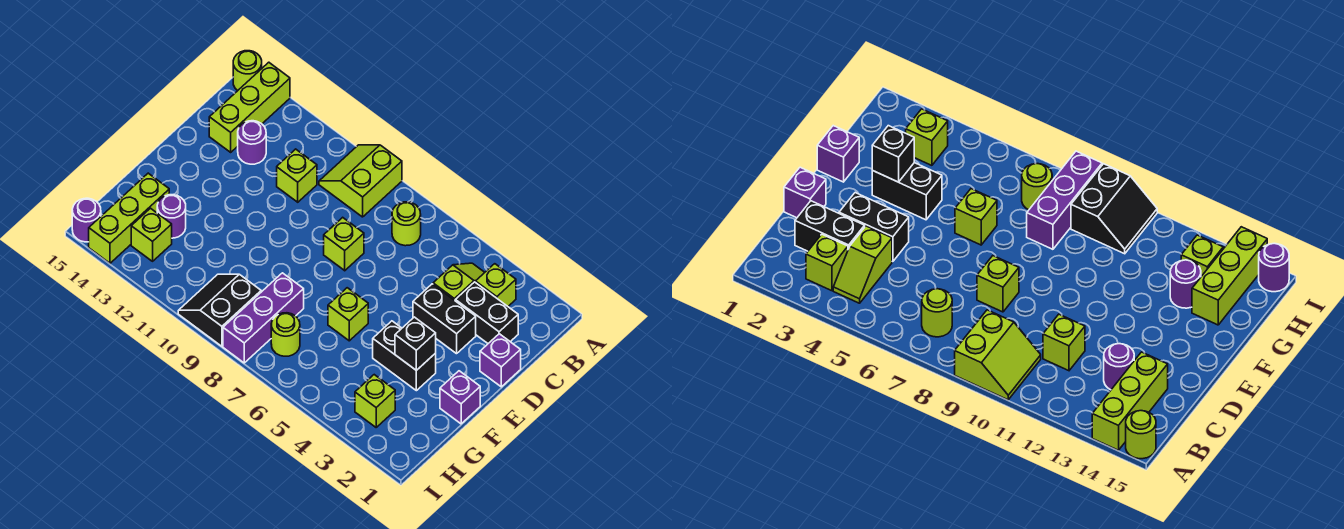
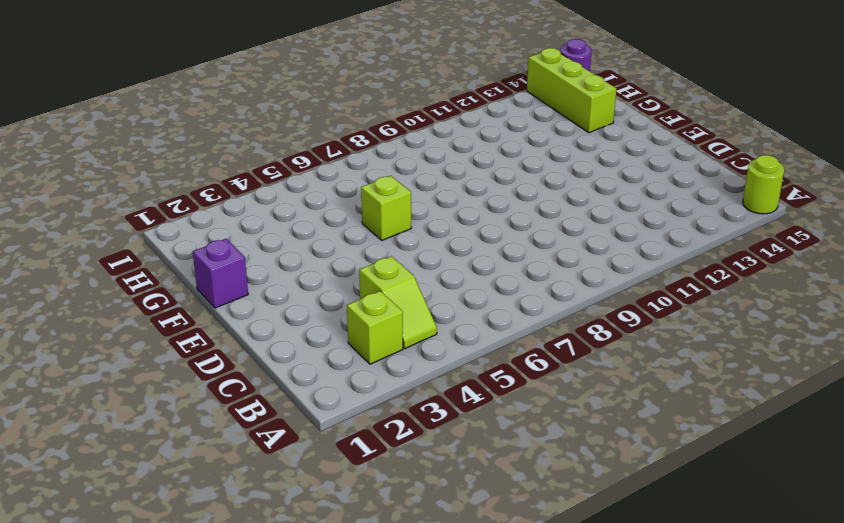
none -> lime 2x2 slope [319,145,402,217]
none -> lime 1x3 brick [209,62,290,152]
none -> lime 1x1 round brick [392,202,421,246]

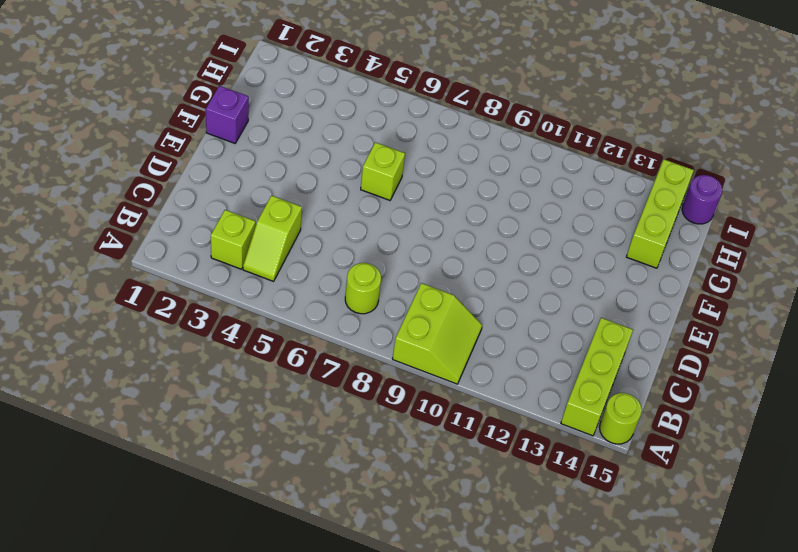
none -> black 1x2 brick [455,282,518,343]
none -> lime 1x1 brick [277,149,317,202]
none -> purple 1x1 round brick [238,121,266,164]

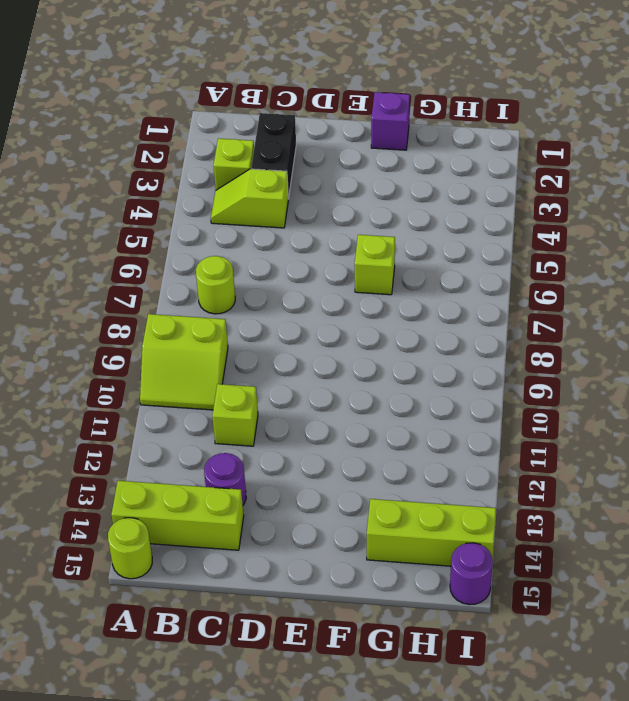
none -> purple 1x1 brick [480,334,521,387]
none -> black 1x2 brick [413,284,476,354]
none -> lime 1x1 brick [324,217,364,271]

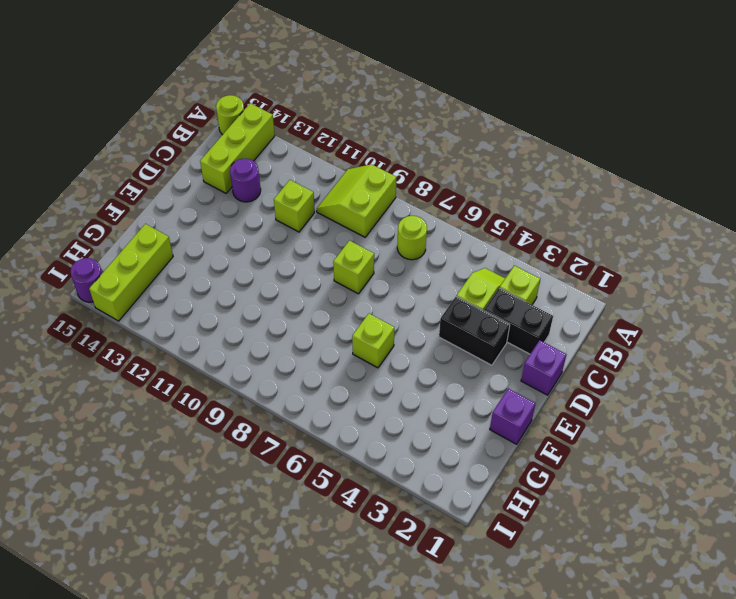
none -> black 1x2 brick [373,321,436,391]
none -> purple 1x3 brick [223,273,304,363]
none -> purple 1x1 round brick [157,195,186,238]

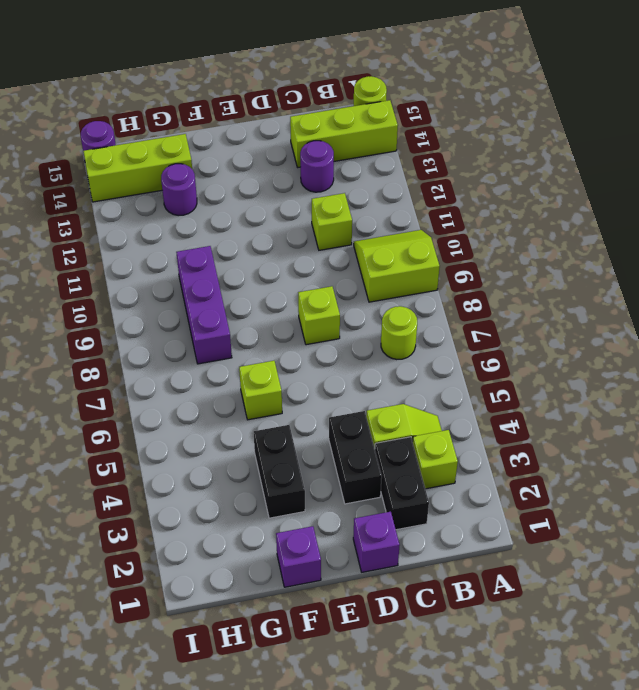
purple 1x3 brick [176,246,232,364] -> purple 1x3 brick turned to [223,273,304,363]
none -> lime 1x1 brick [355,375,395,427]
none -> lime 1x1 round brick [271,313,300,356]
none -> black 2x2 slope [178,274,261,346]

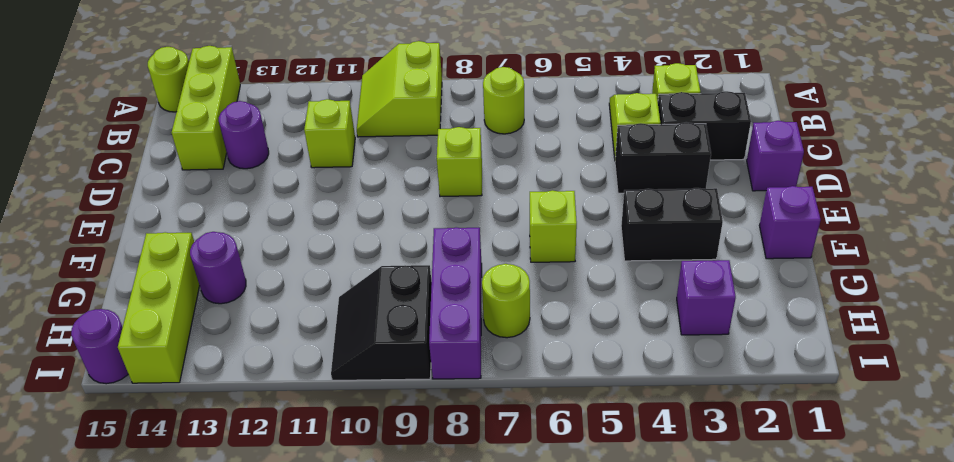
purple 1x1 brick [677,260,736,335] -> lime 1x1 brick [355,375,395,427]
none -> lime 1x1 brick [131,208,172,261]
none -> black 1x1 brick [395,317,436,370]

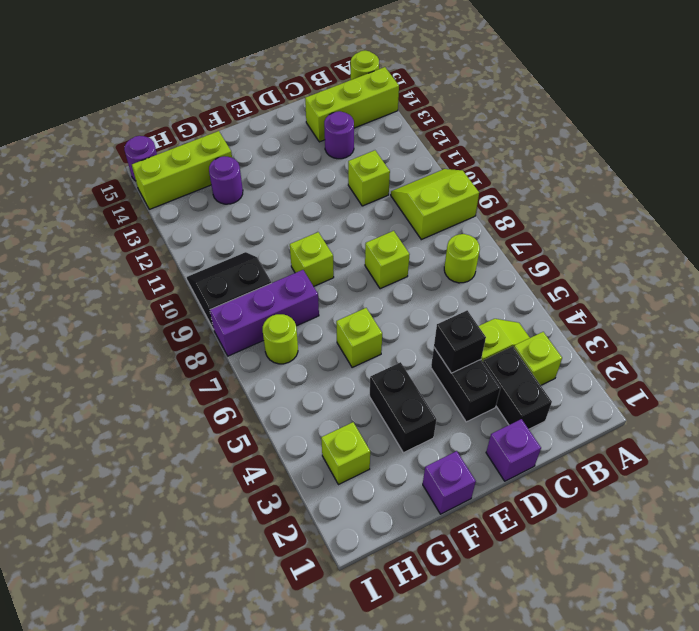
black 1x1 brick [434,310,486,373] -> black 1x1 brick moved to [395,317,436,370]
lime 1x1 brick [290,232,334,286] -> lime 1x1 brick moved to [131,208,172,261]

